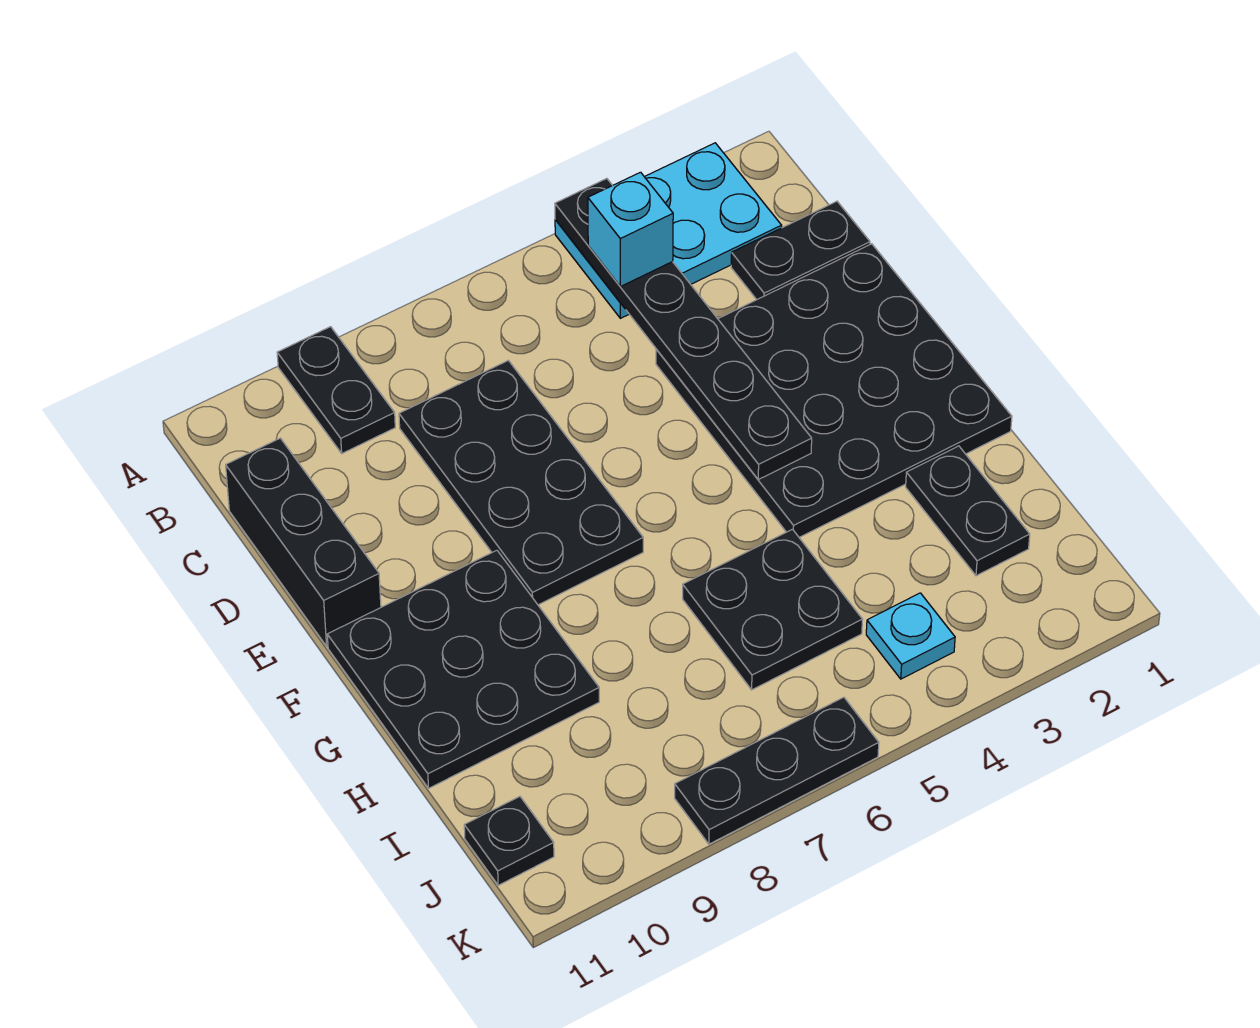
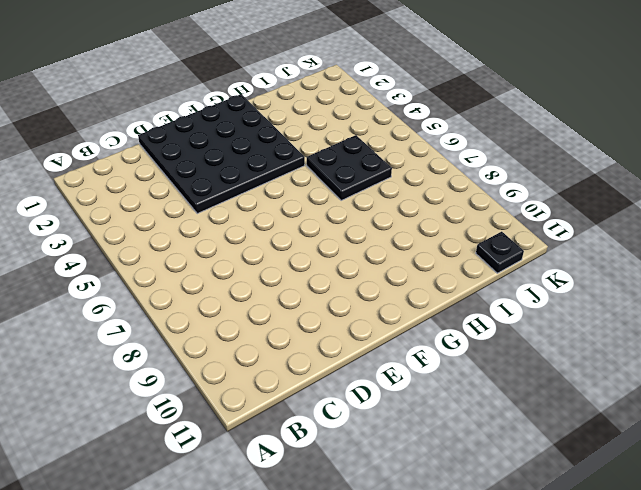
none -> cyan 2x3 plate [555,143,782,318]
none -> black 1x2 plate [277,327,395,453]
none -> black 1x2 plate [731,201,870,300]

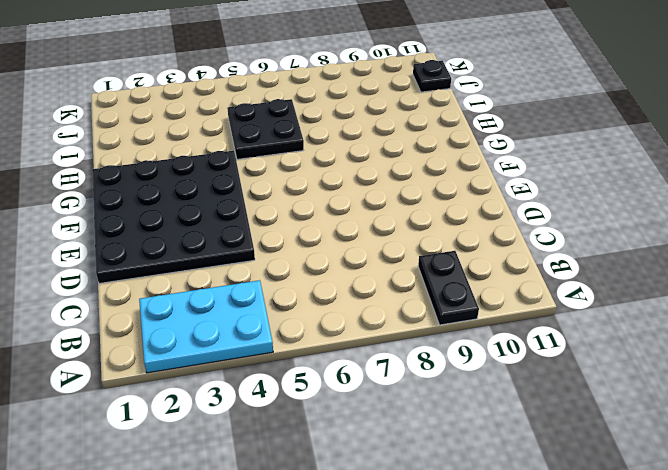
none -> black 1x2 plate [731,201,870,300]
none -> black 2x4 plate [399,360,643,605]
none -> black 1x3 brick [226,438,381,646]

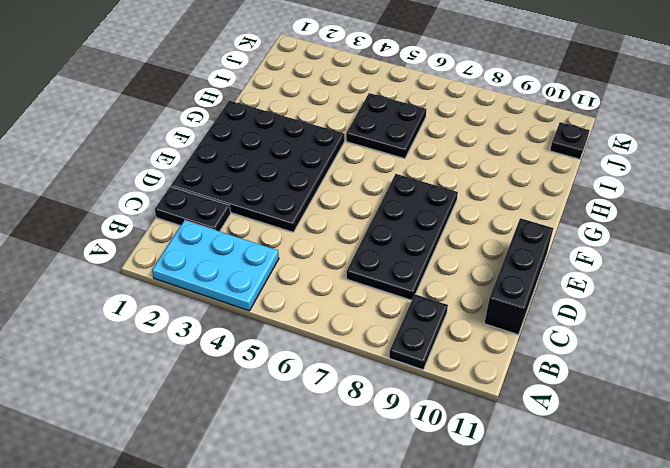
none -> black 3x3 plate [327,550,599,788]
none -> black 1x2 plate [906,446,1030,576]
none -> cyan 1x1 plate [866,593,955,679]

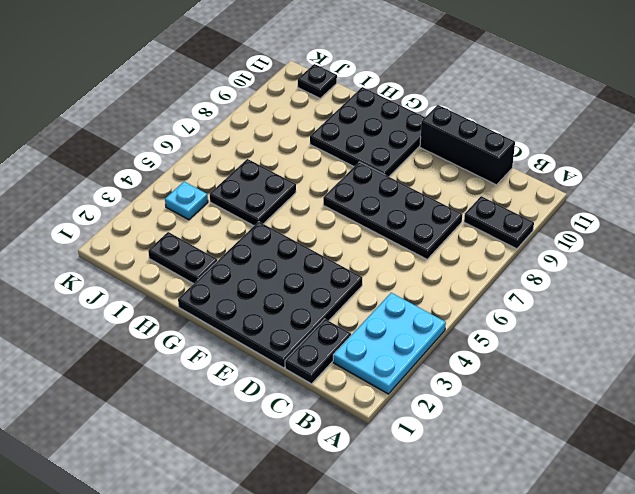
none -> black 1x3 plate [675,697,879,844]
none -> black 1x6 plate [555,179,812,479]
none -> cyan 1x1 brick [588,172,673,287]

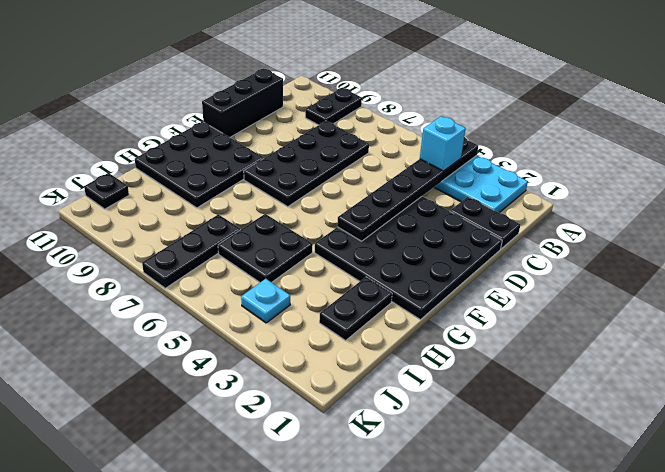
black 1x3 plate [142,214,240,288] -> black 1x3 plate turned to [675,697,879,844]

